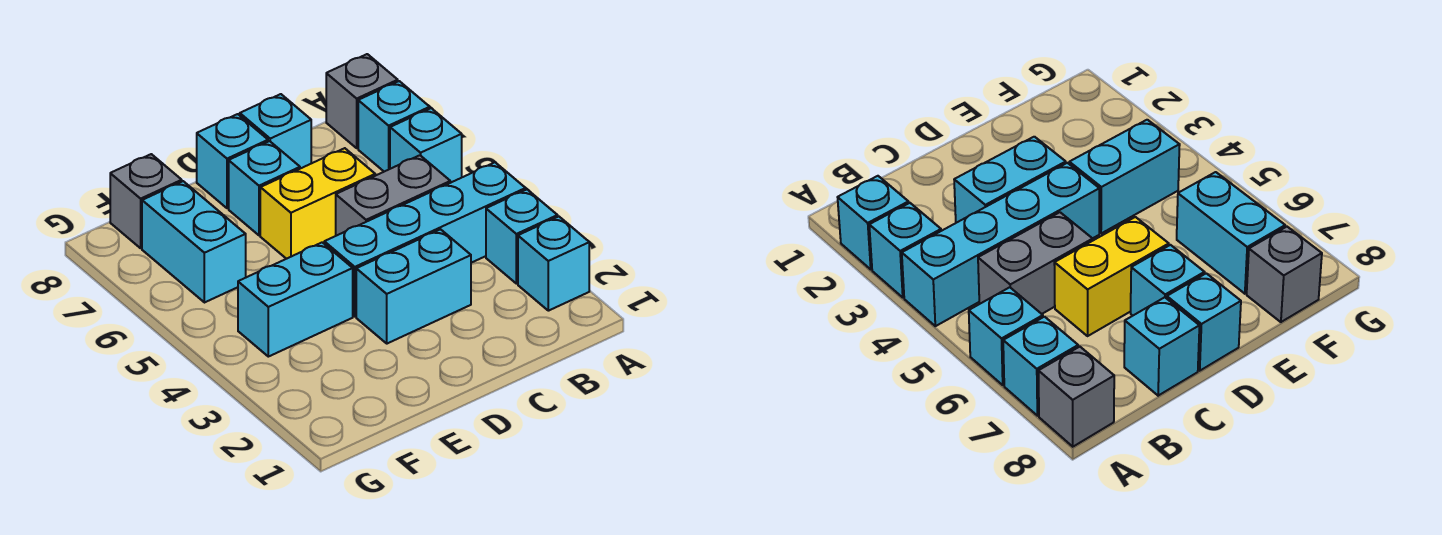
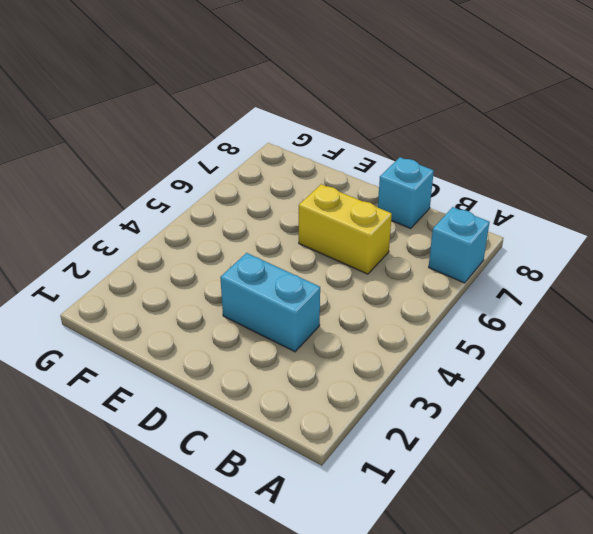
none -> cyan 1x1 brick [518,217,589,311]
none -> cyan 1x1 brick [486,190,558,284]
none -> cyan 1x4 brick [324,162,526,316]

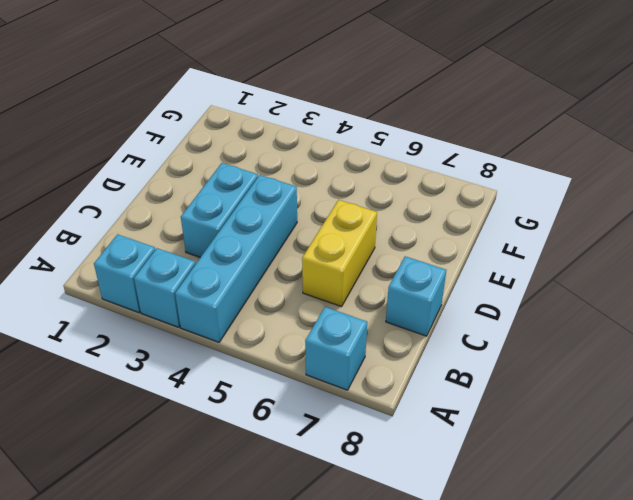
none -> cyan 1x1 brick [390,108,462,183]
none -> grey 1x1 brick [326,54,398,148]
none -> grey 1x2 brick [336,155,450,236]

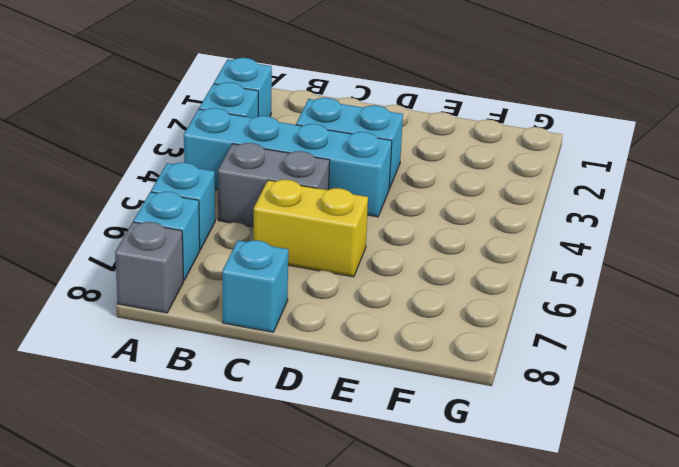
none -> cyan 1x1 brick [229,141,300,235]
none -> cyan 1x1 brick [197,114,268,208]
none -> cyan 1x2 brick [238,242,353,357]

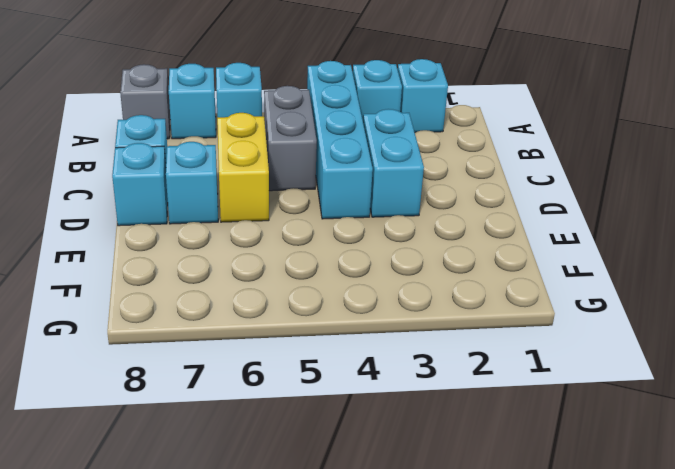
none -> cyan 1x2 brick [238,242,353,357]
none -> cyan 1x2 brick [142,181,246,303]
none -> grey 1x1 brick [110,154,182,248]

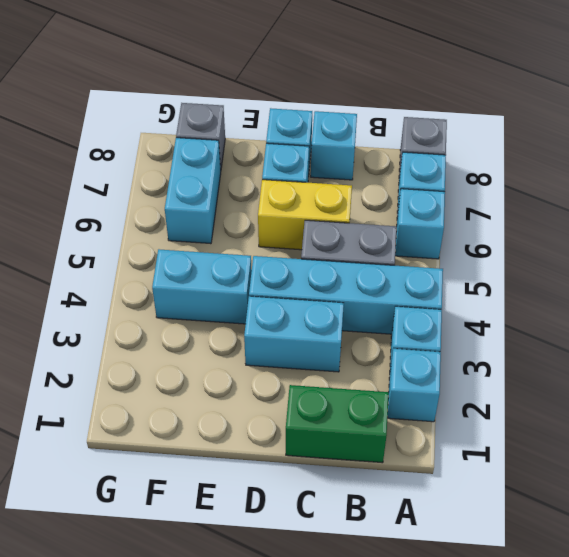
green 1x2 brick [286,385,389,463] -> none

